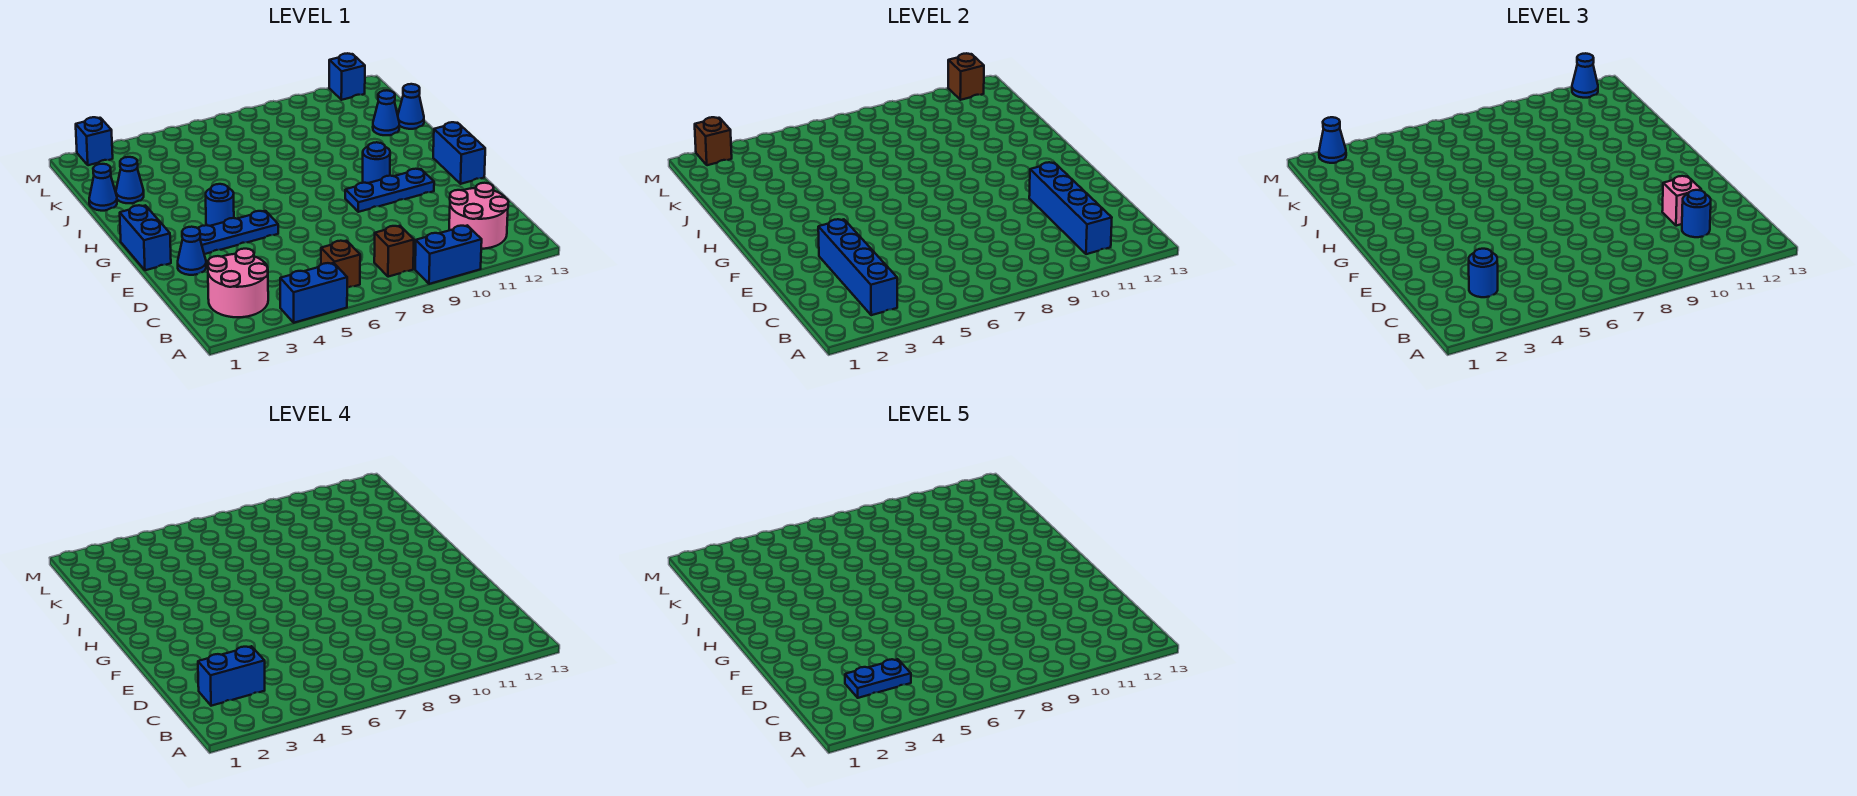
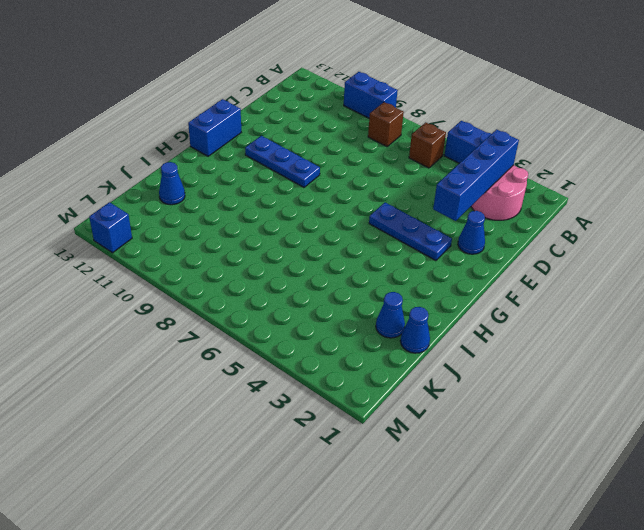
none -> pink 2x2 round brick [449,183,508,249]
none -> blue 1x2 brick [120,205,171,270]
none -> blue 1x1 round brick [206,184,234,226]
none -> blue 1x1 round brick [363,142,390,183]

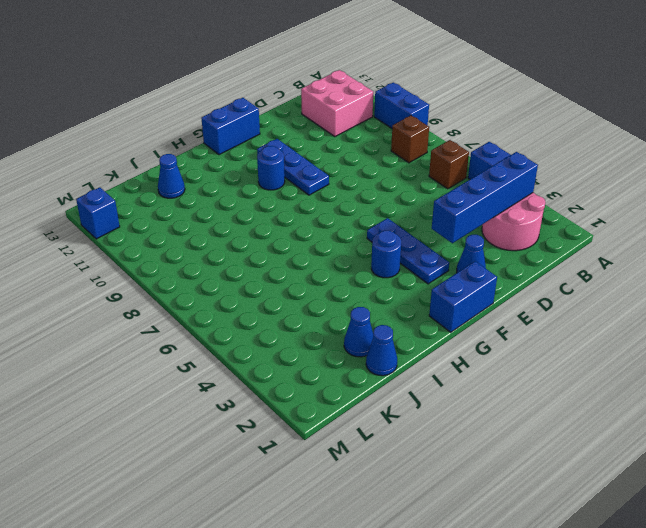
pink 2x2 brick [301,70,373,137] -> pink 2x2 round brick [449,183,508,249]
none -> blue 1x1 cone [398,84,424,129]
none -> blue 1x1 brick [76,117,113,165]
none -> blue 1x4 brick [1029,162,1112,254]
none -> brown 1x1 brick [695,117,732,165]

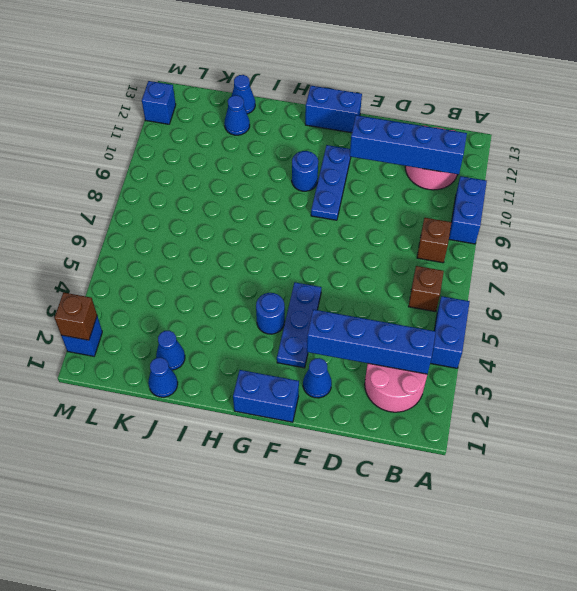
none -> brown 1x1 brick [948,53,984,100]
none -> blue 1x1 round brick [1469,249,1498,297]
none -> blue 1x1 round brick [1682,190,1711,237]
none -> pink 1x1 brick [1662,176,1701,226]

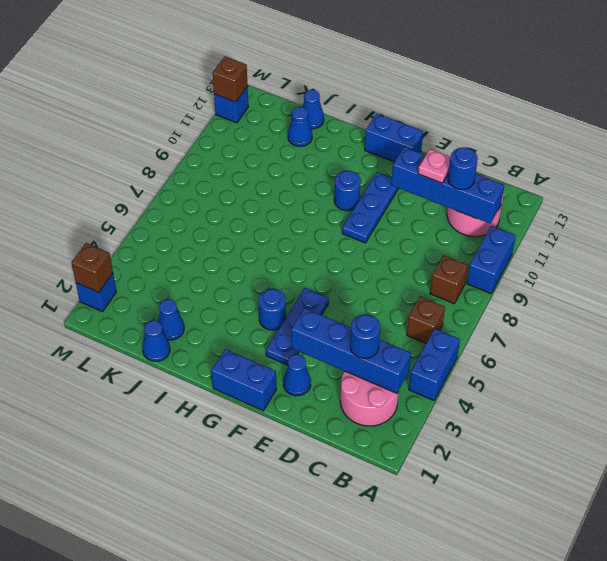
pink 1x1 plate [418,149,450,183] -> pink 1x1 brick [1662,176,1701,226]
none -> blue 1x1 cone [1319,117,1346,163]
none -> blue 1x1 cone [1572,53,1598,98]
none -> blue 1x2 brick [198,646,265,706]
none -> blue 1x2 plate [845,659,911,698]

